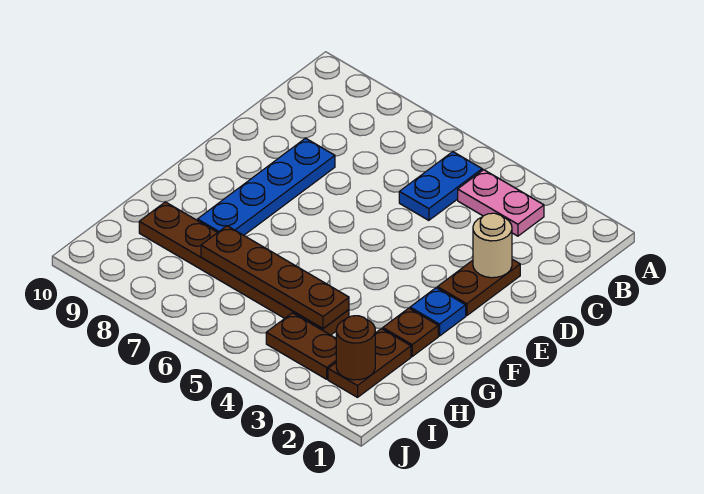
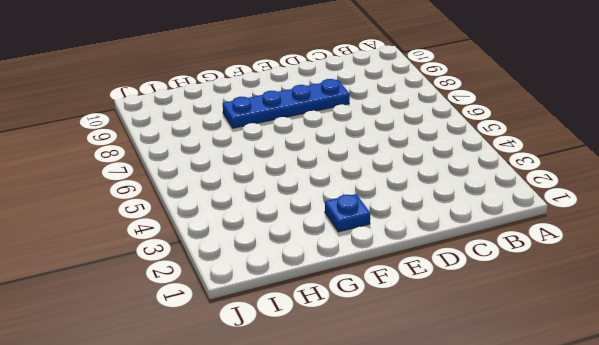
none -> pink 1x2 plate [458,170,544,236]
none -> blue 1x2 plate [399,152,482,220]
none -> brown 1x2 plate [437,259,520,316]

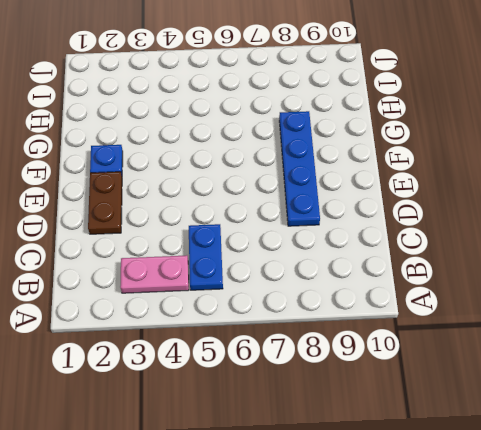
none -> brown 1x1 plate [383,308,438,356]
none -> brown 1x2 plate [328,329,411,397]
none -> brown 1x6 plate [139,202,349,335]

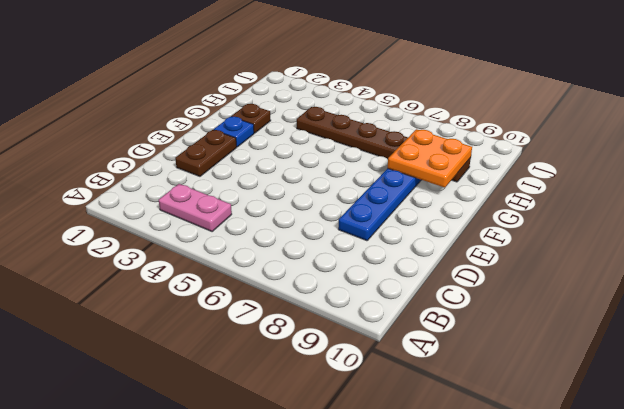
orange 2x2 plate [388,129,472,188] -> none
none -> blue 1x2 plate [399,152,482,220]
none -> brown 1x2 plate [328,329,411,397]
none -> brown 1x2 plate [266,313,336,379]

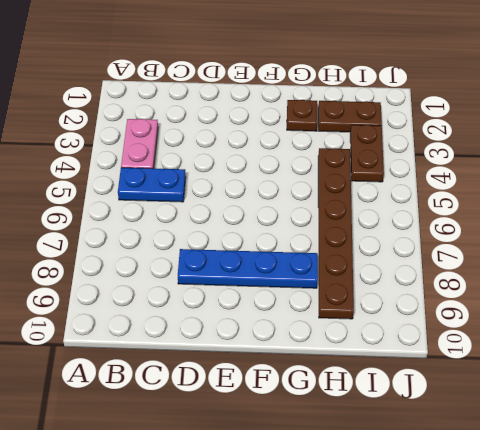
none -> brown 1x2 plate [437,259,520,316]
none -> blue 1x1 plate [410,288,466,336]
none -> tan 1x1 round brick [473,213,512,278]

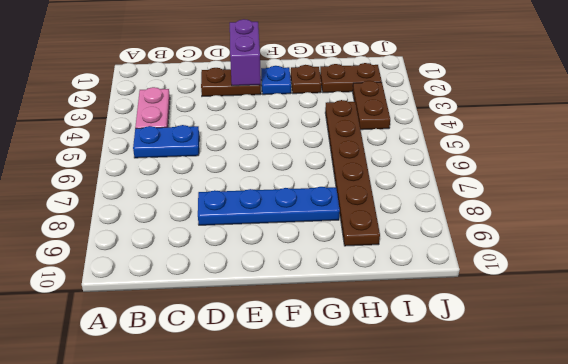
purple 1x2 brick [230,19,261,86] -> none
none -> tan 1x1 round brick [473,213,512,278]
none -> brown 1x4 plate [201,226,349,328]
none -> brown 1x1 round brick [336,316,375,380]

